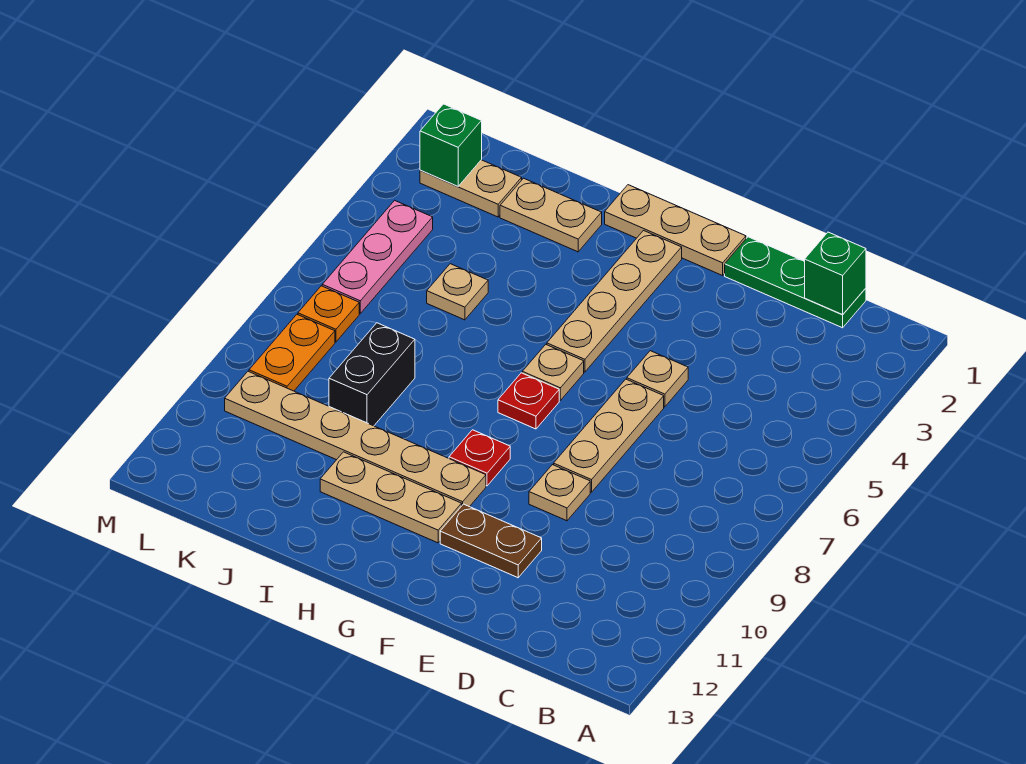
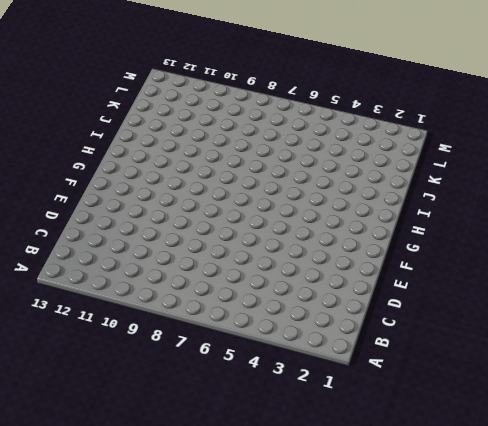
none -> green 1x3 plate [725,237,866,328]
none -> tan 1x1 plate [627,351,688,407]
none -> tan 1x3 plate [554,379,664,492]

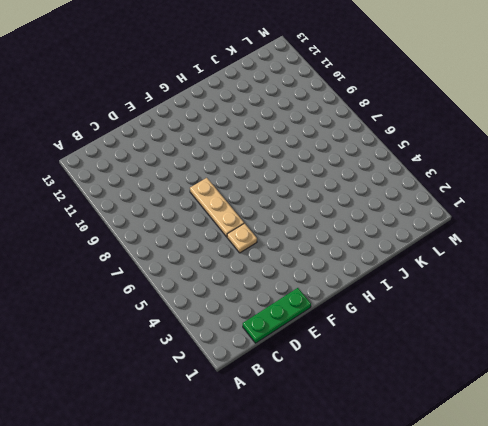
none -> tan 1x1 plate [529,465,590,521]
none -> brown 1x2 plate [440,504,542,578]
none -> tan 1x3 plate [605,185,746,276]

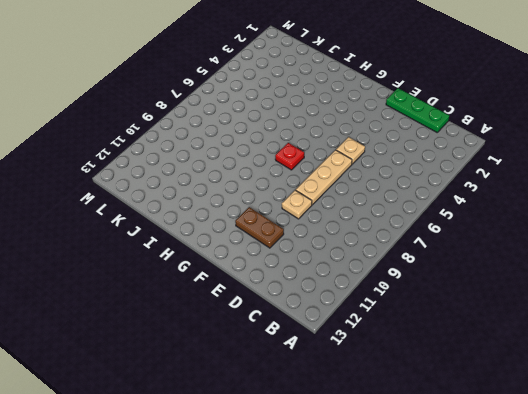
none -> tan 1x3 plate [605,185,746,276]
none -> tan 1x4 plate [547,231,682,372]
none -> tan 1x1 plate [522,345,584,400]

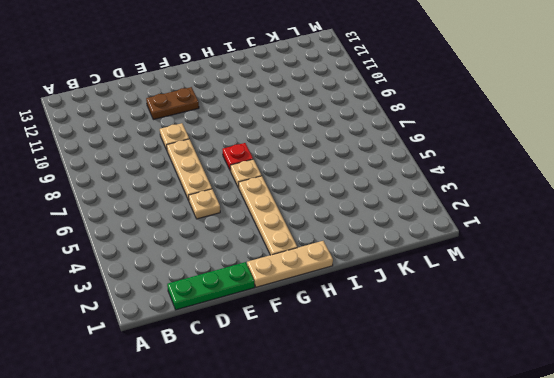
none -> red 1x1 plate [449,430,510,486]
none -> tan 1x6 plate [225,371,486,507]
none -> tan 1x3 plate [320,452,462,543]

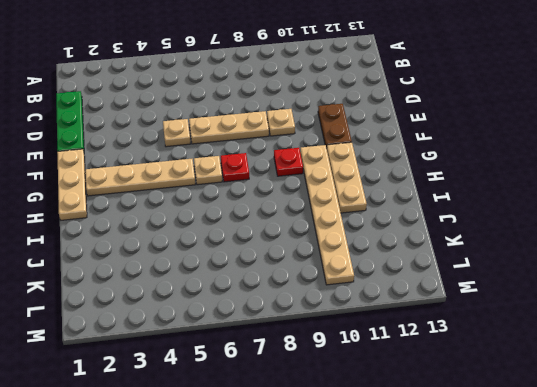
none -> tan 1x2 plate [500,178,602,252]
none -> tan 1x1 plate [427,264,488,320]
none -> black 1x2 brick [329,323,415,426]

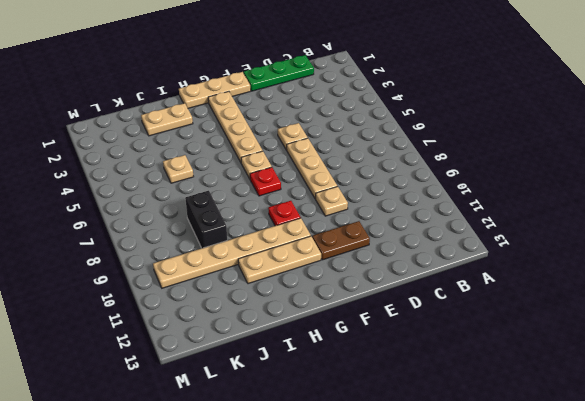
none -> tan 1x2 plate [420,160,522,217]
none -> pink 1x3 plate [322,200,433,313]
none -> orange 1x1 plate [298,286,359,342]

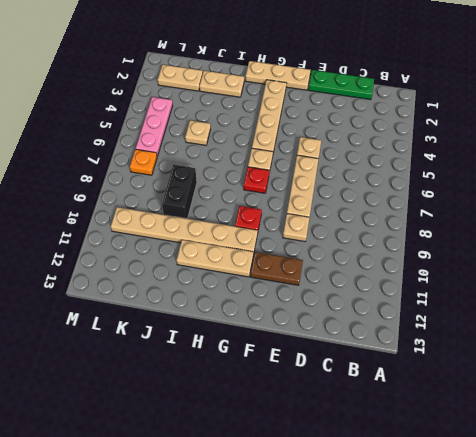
none -> orange 1x2 plate [249,315,335,391]
none -> green 1x1 brick [804,232,866,315]
none -> green 1x1 brick [420,104,482,186]

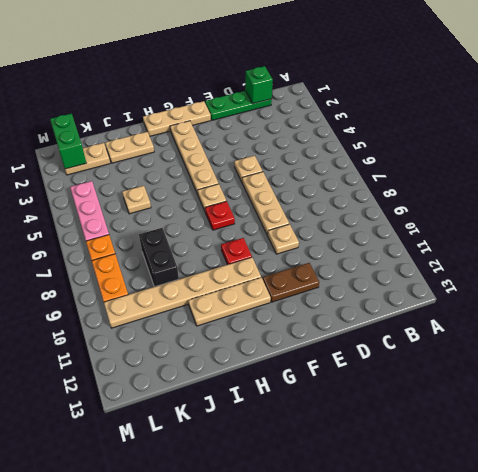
green 1x2 brick [50,114,86,169] -> green 1x1 brick [420,104,482,186]

